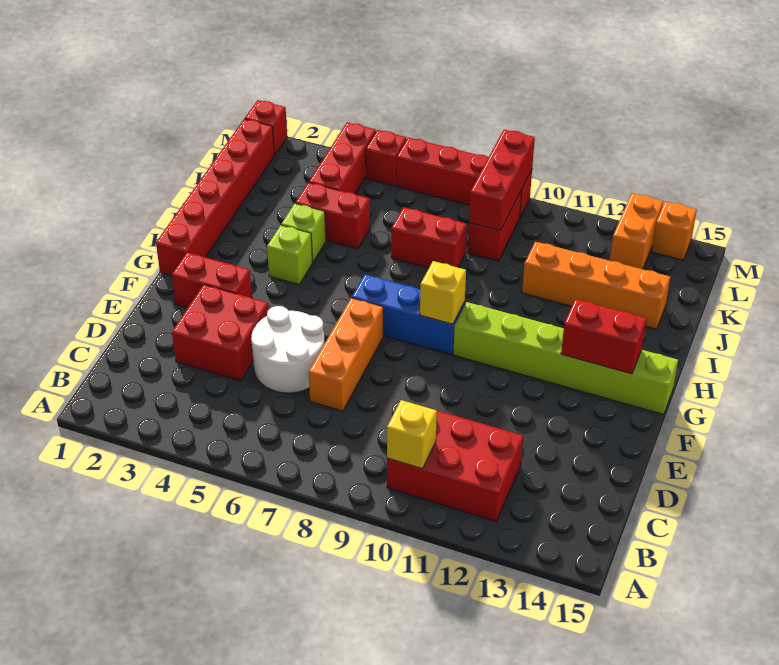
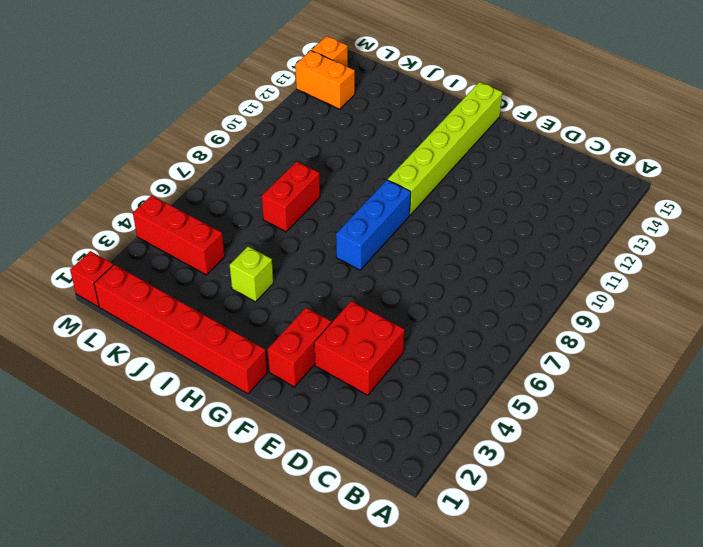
none -> red 2x3 brick [387,411,523,521]
none -> white 2x2 round brick [251,306,325,393]
none -> orange 1x3 brick [309,298,383,411]

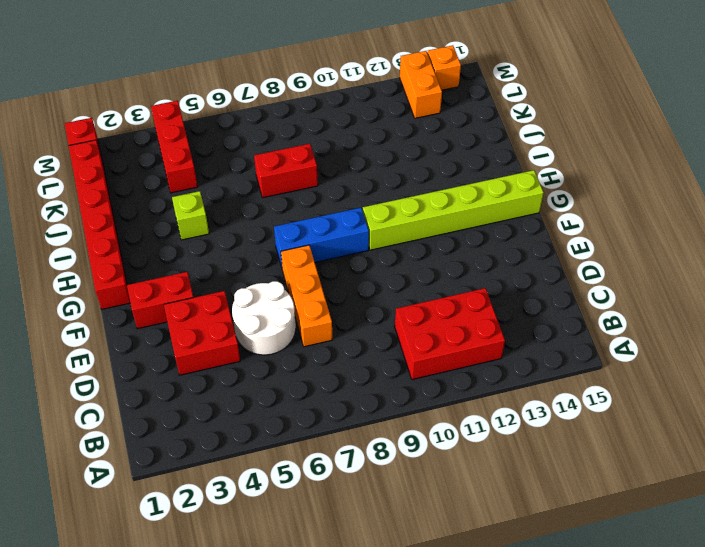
none -> lime 1x1 brick [267,225,312,284]
none -> red 1x2 brick [295,182,370,249]
none -> orange 1x4 brick [522,241,670,329]

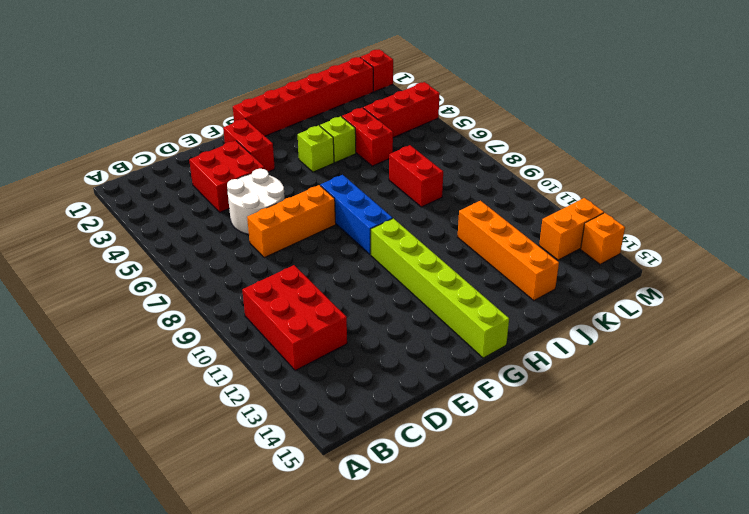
none -> red 1x2 brick [468,190,522,261]
none -> red 1x1 brick [366,130,406,186]
none -> red 1x4 brick [397,138,532,217]

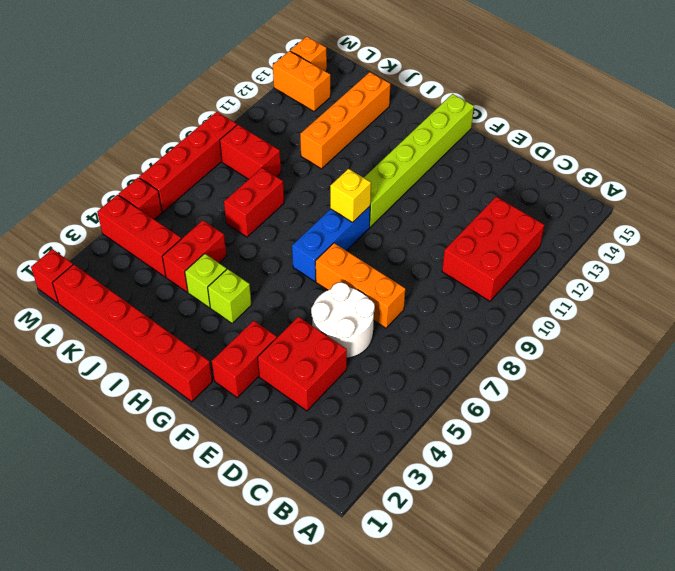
none -> yellow 1x1 brick [387,400,437,469]
none -> red 1x2 brick [561,299,647,374]
none -> red 1x3 brick [469,129,535,231]

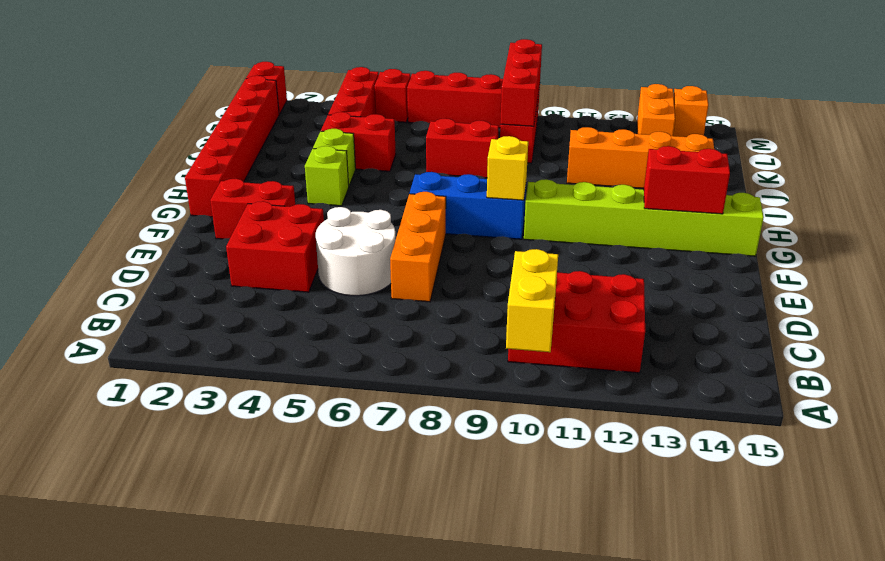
yellow 1x2 brick [506,249,558,352] -> yellow 1x1 brick [387,400,437,469]

